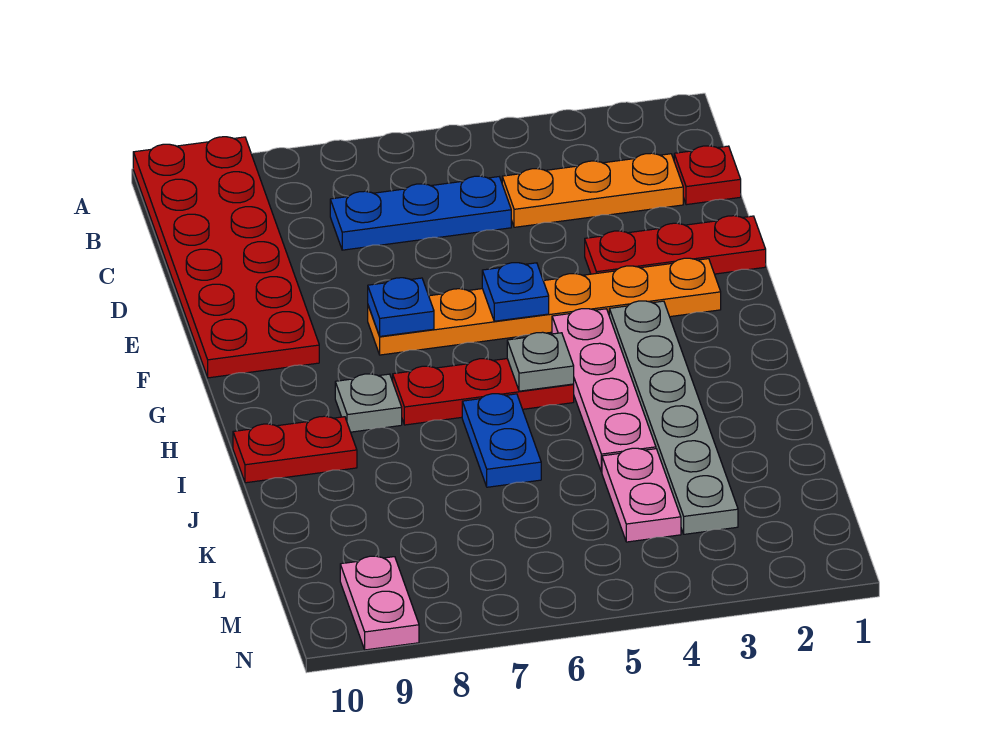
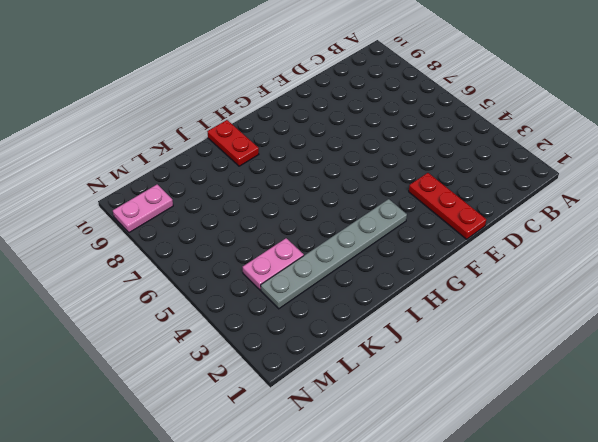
none -> red 2x6 plate [133,137,319,378]
none -> red 1x1 plate [674,146,741,205]
none -> orange 1x3 plate [502,153,683,227]

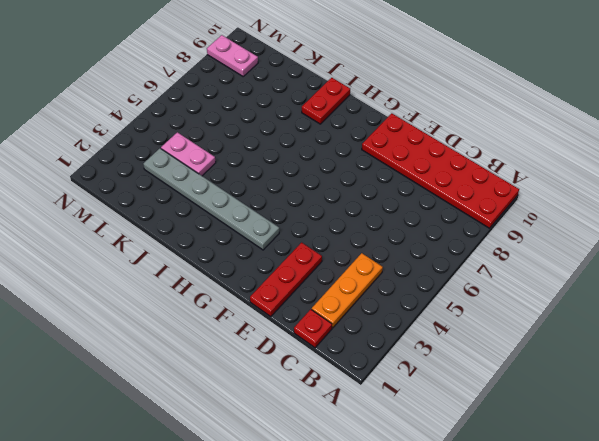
none -> blue 1x3 plate [330,176,511,250]
none -> orange 1x6 plate [368,258,721,355]
none -> pink 1x4 plate [552,309,656,472]

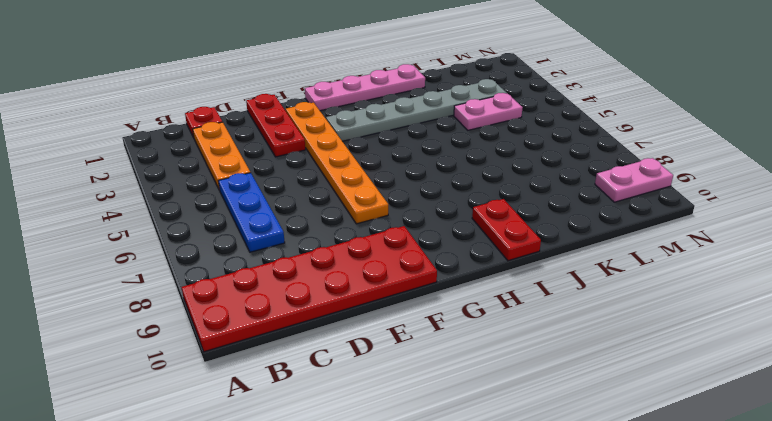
pink 1x4 plate [305,64,425,111] -> pink 1x4 plate moved to [552,309,656,472]
none -> red 1x3 plate [393,359,574,425]
none -> grey 1x1 plate [335,374,402,432]
none -> blue 1x2 plate [462,394,541,487]

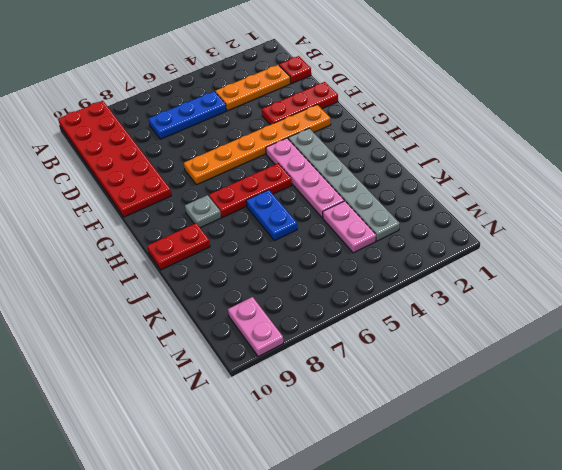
none -> blue 1x1 plate [482,263,549,321]
none -> blue 1x1 plate [368,278,434,336]
none -> grey 1x1 plate [507,332,574,391]

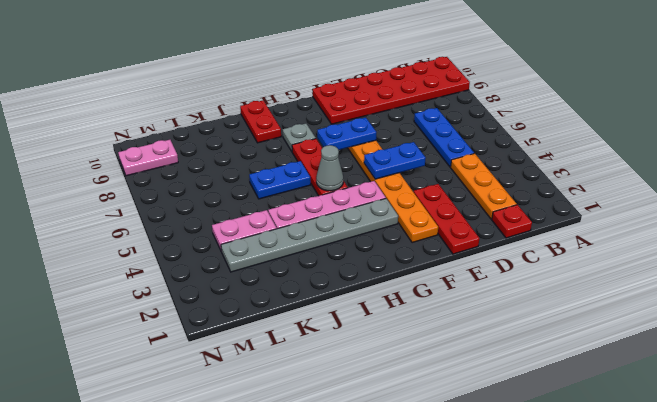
blue 1x2 plate [364,142,426,179] -> blue 1x1 plate [482,263,549,321]
blue 1x2 plate [317,117,376,150] -> blue 1x1 plate [368,278,434,336]
grey 1x1 cone [316,145,343,191] -> grey 1x1 plate [507,332,574,391]

